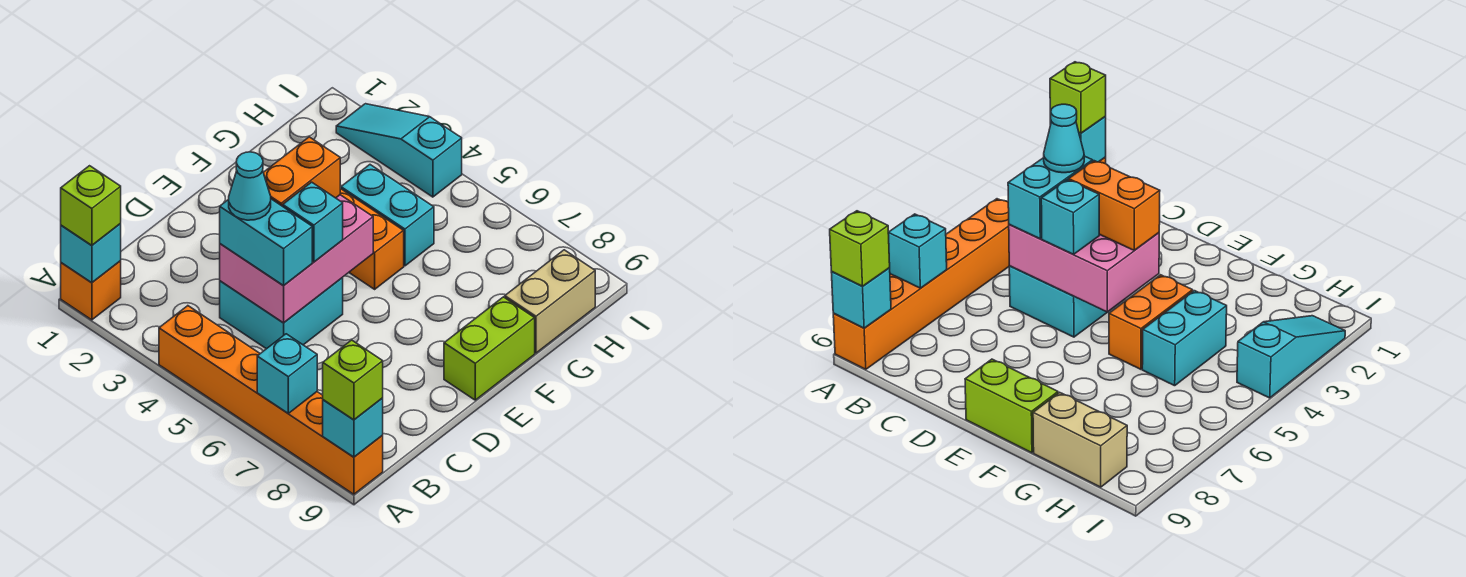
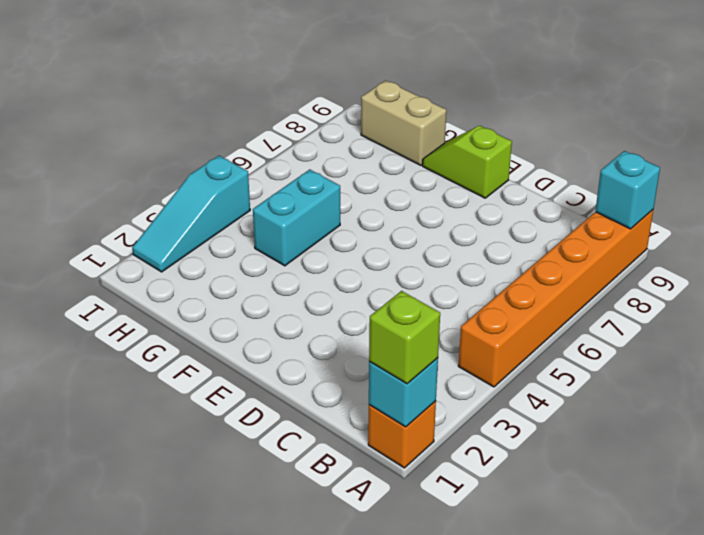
lime 1x2 slope [422,126,512,198] -> lime 1x2 brick [444,297,535,400]
none -> cyan 2x2 brick [220,278,343,349]
none -> orange 1x2 brick [340,188,404,289]
none -> cyan 1x1 brick [257,334,317,413]

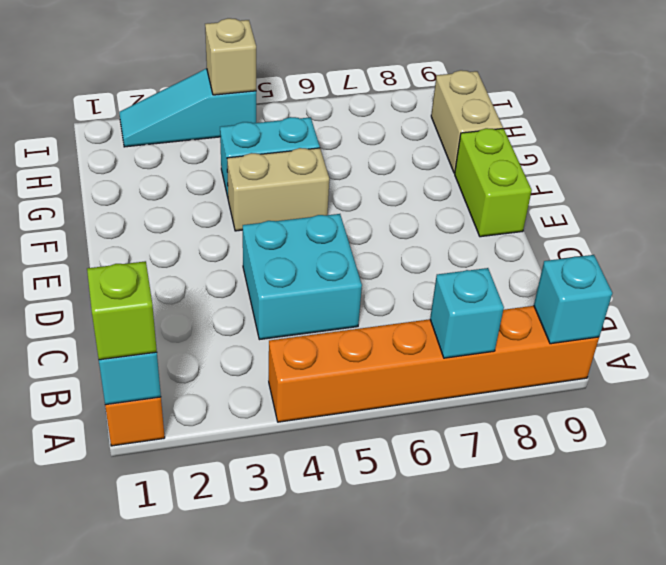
tan 1x2 brick [227,148,329,231] -> orange 1x2 brick [340,188,404,289]
tan 1x1 brick [205,18,256,95] -> none
none -> pink 2x3 brick [220,195,373,323]
none -> lime 1x1 brick [323,340,383,420]
none -> cyan 1x2 brick [220,199,312,285]

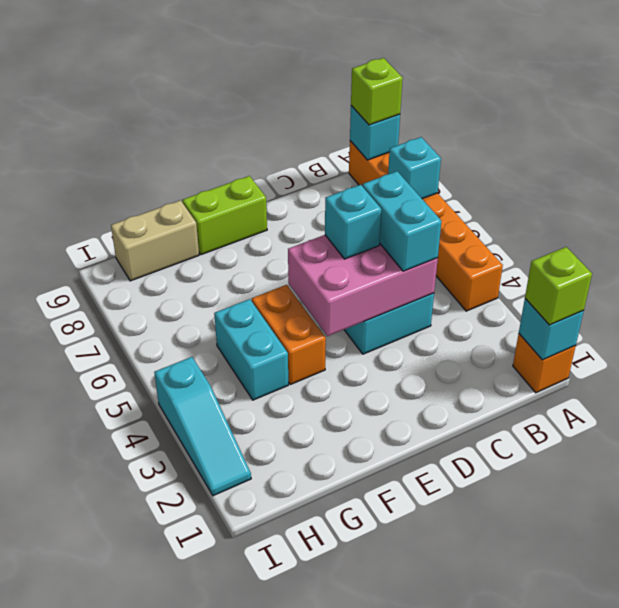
none -> orange 1x2 brick [263,137,340,206]
none -> cyan 1x1 cone [229,152,271,220]

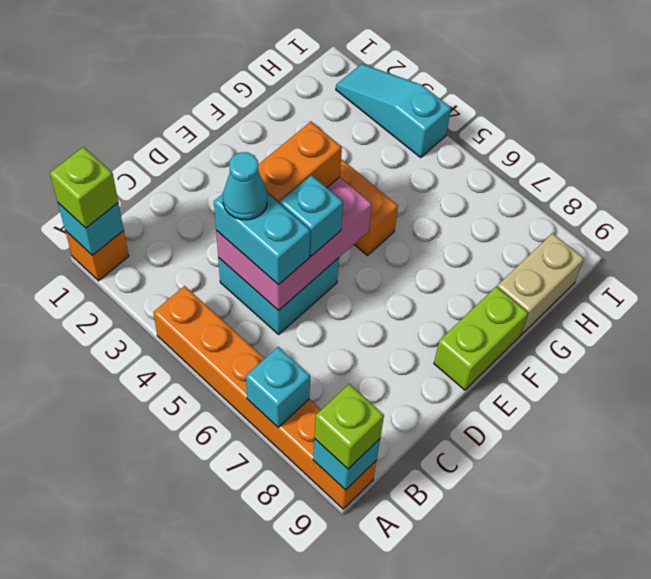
none -> cyan 1x2 brick [341,165,434,266]

